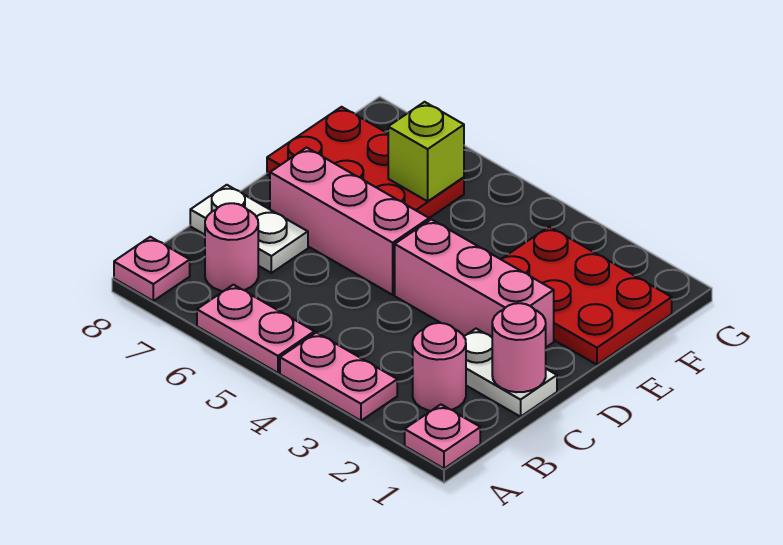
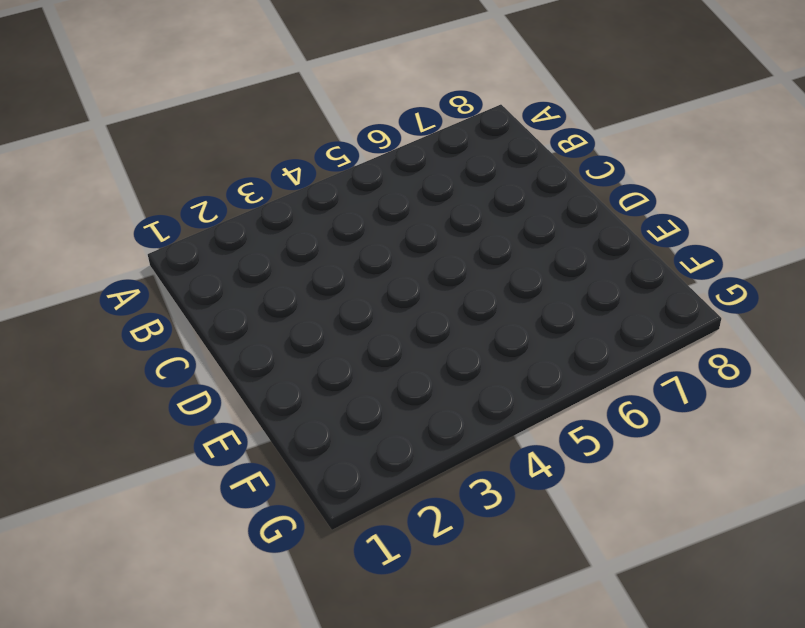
none -> pink 1x1 plate [405,405,480,469]
none -> pink 1x2 plate [280,333,397,421]
none -> pink 1x2 plate [197,285,314,373]

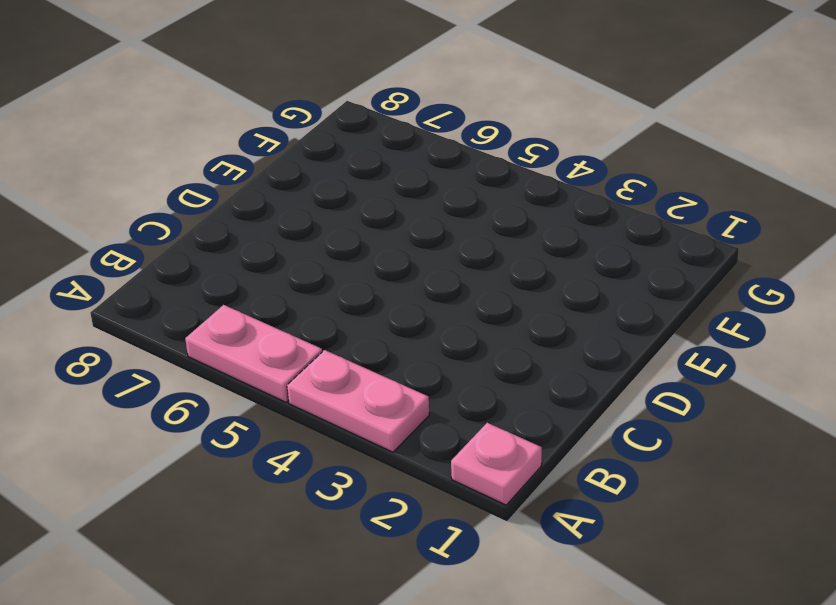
none -> pink 1x1 plate [114,237,190,301]
none -> pink 1x1 round brick [413,323,466,411]
none -> pink 1x1 round brick [205,203,258,291]

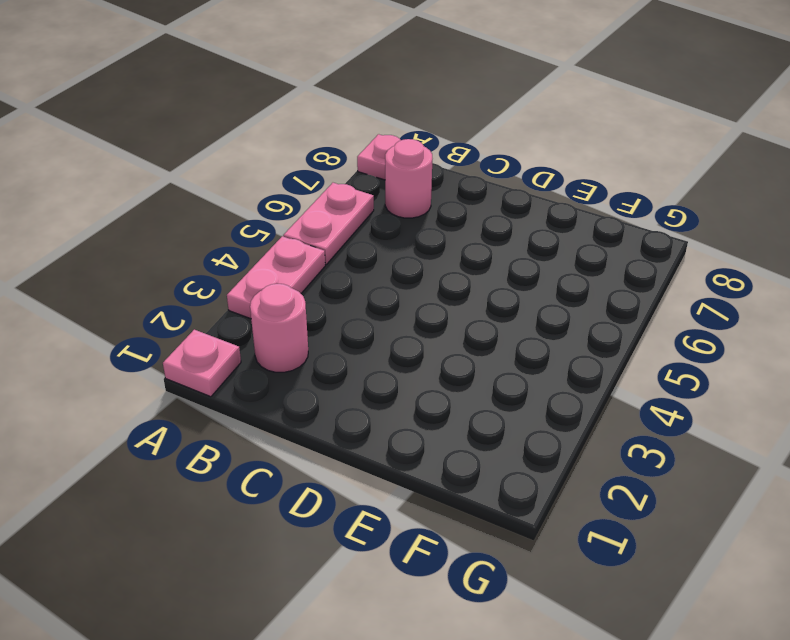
none -> white 1x2 plate [464,329,557,417]
none -> white 1x2 plate [190,185,308,273]
none -> pink 1x3 brick [395,219,554,347]

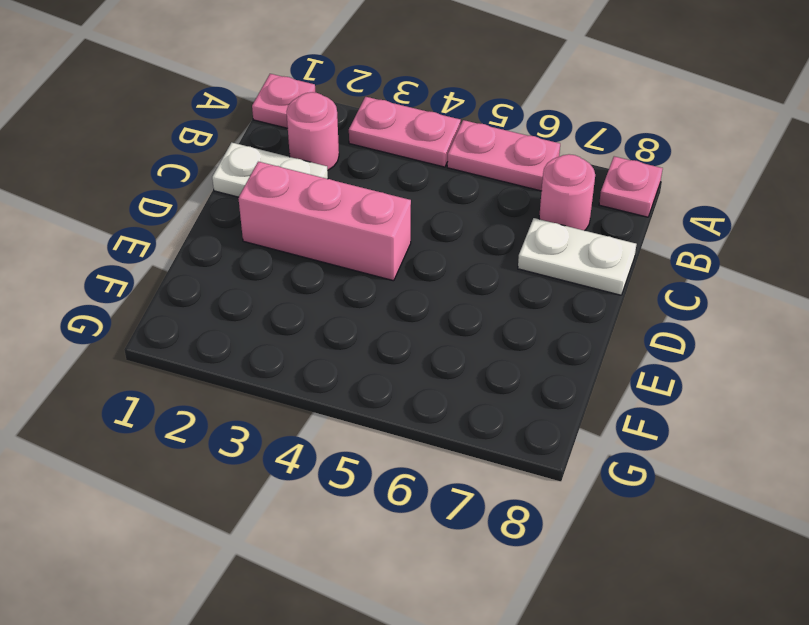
none -> pink 1x3 brick [270,148,429,295]
none -> red 2x3 plate [501,227,672,365]
none -> red 2x3 plate [267,107,464,218]

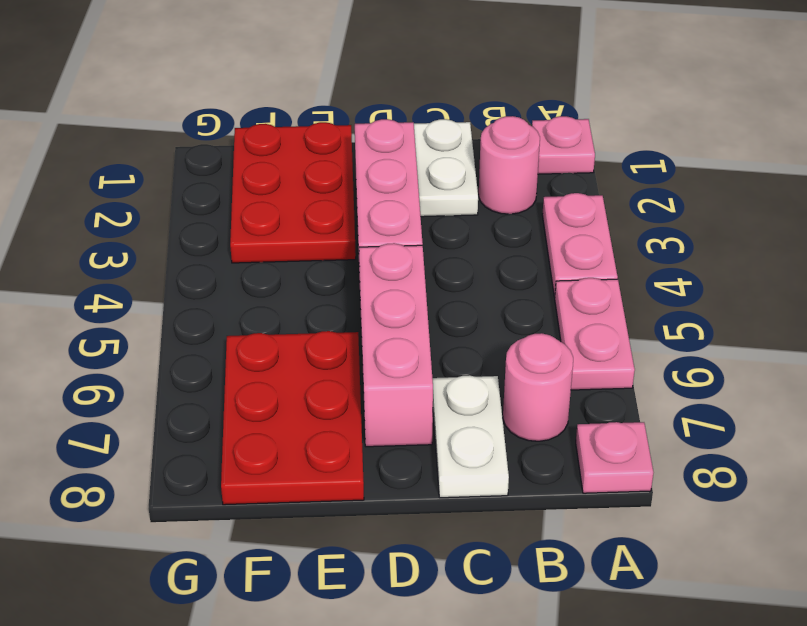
none -> pink 1x1 round brick [492,303,546,392]
none -> lime 1x1 brick [388,102,464,201]

